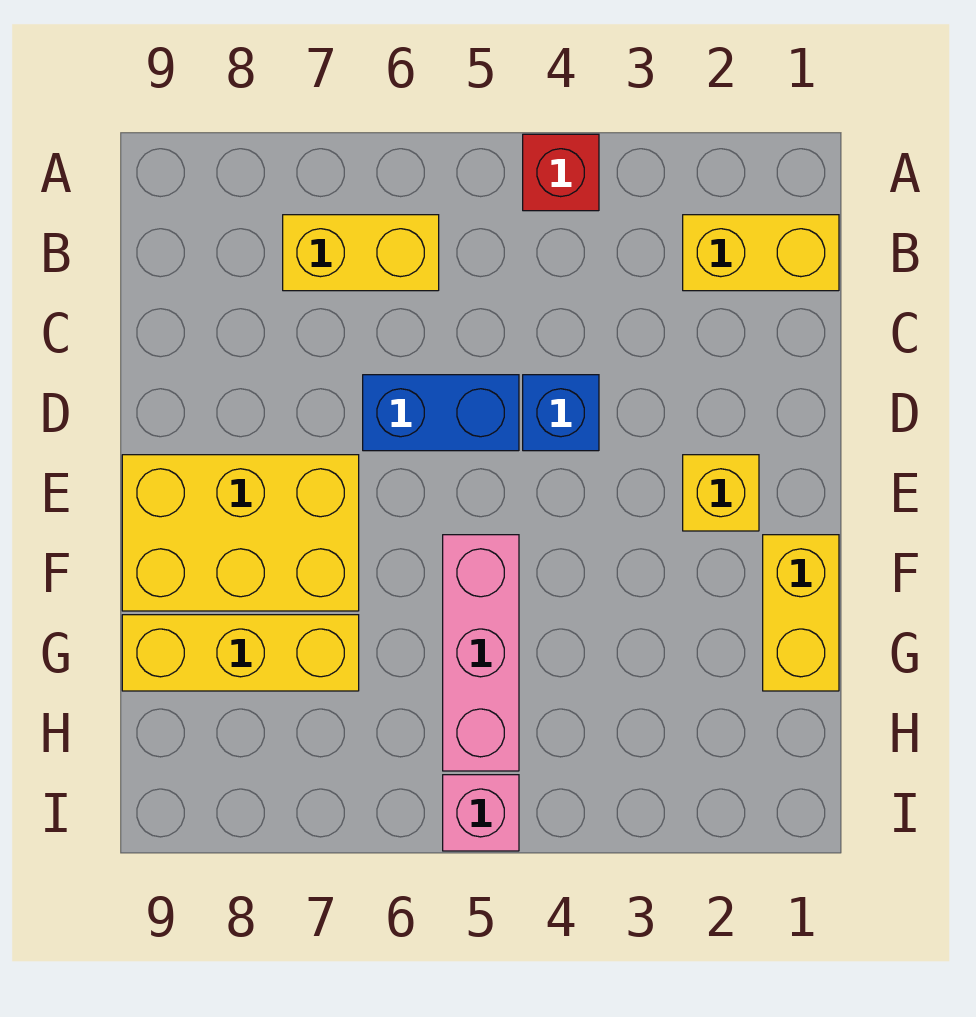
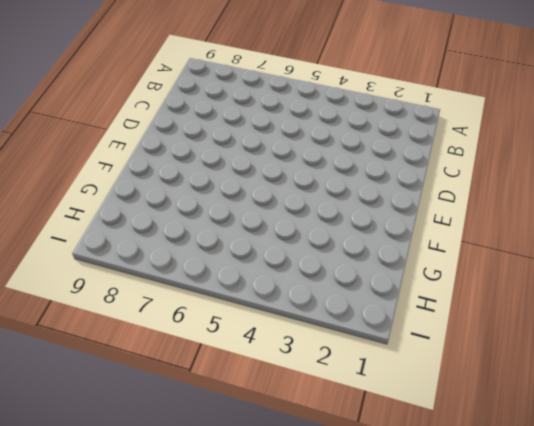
none -> red 1x1 brick [523,134,599,211]
none -> yellow 1x2 brick [683,215,839,291]

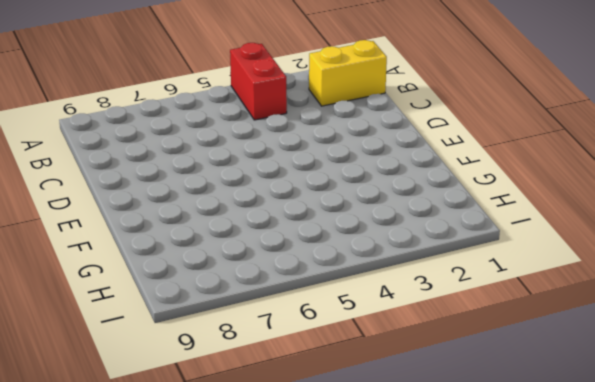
red 1x2 brick [230,43,287,120] -> red 1x1 brick [523,134,599,211]
none -> yellow 1x2 brick [283,215,439,291]
none -> blue 1x1 brick [523,375,599,451]

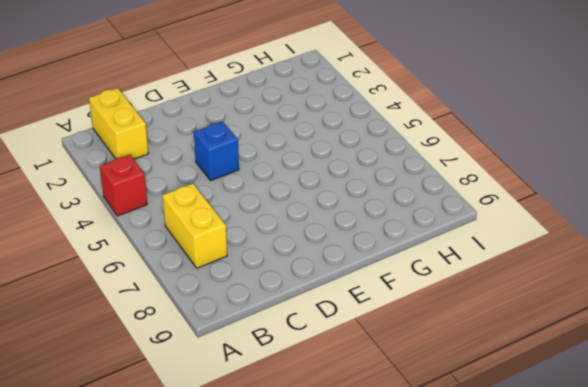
none -> blue 1x2 brick [363,375,519,451]
none -> yellow 1x1 brick [683,455,759,531]

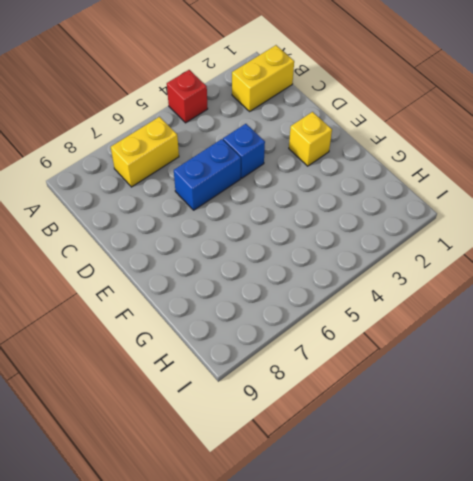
none -> yellow 2x3 brick [122,455,359,611]
none -> yellow 1x2 brick [763,535,839,691]

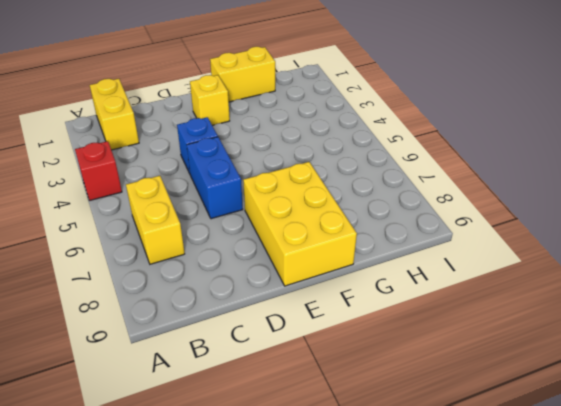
none -> pink 1x3 brick [443,535,519,771]
none -> yellow 1x3 brick [122,615,359,691]

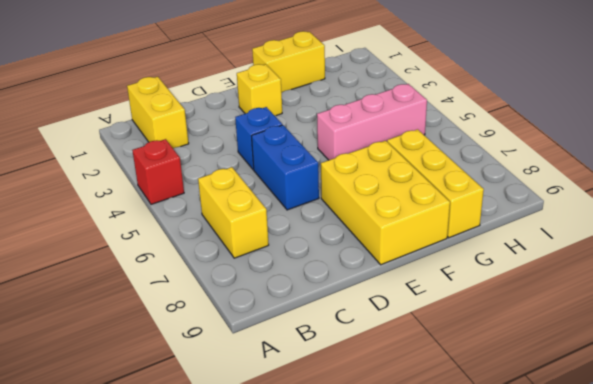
none -> pink 1x1 brick [443,775,519,851]

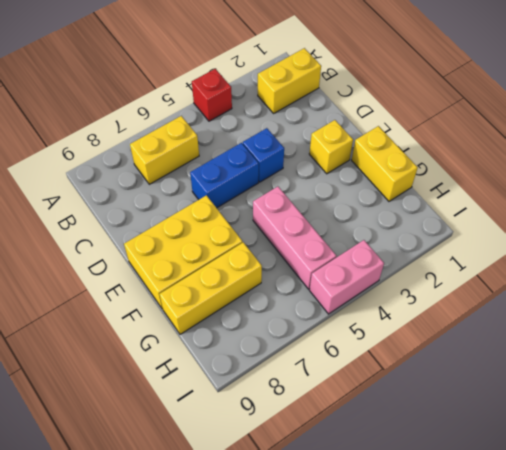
pink 1x2 brick [309,240,384,314] -> pink 1x1 brick [443,775,519,851]

